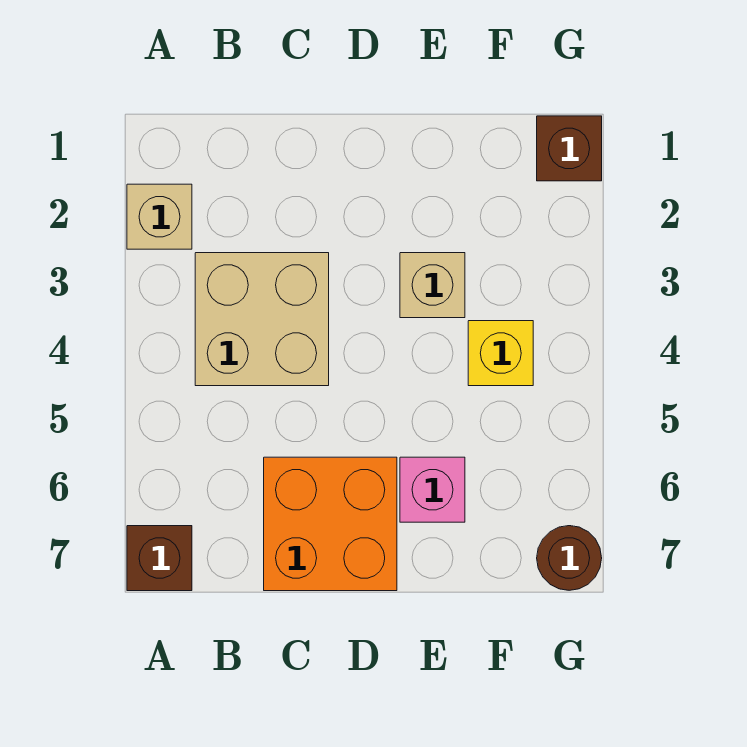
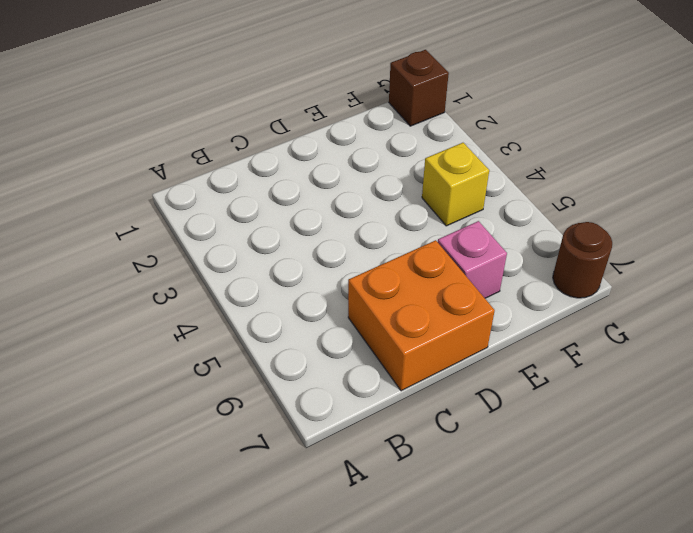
none -> tan 1x1 brick [127,184,192,249]
none -> brown 1x1 brick [127,526,192,591]

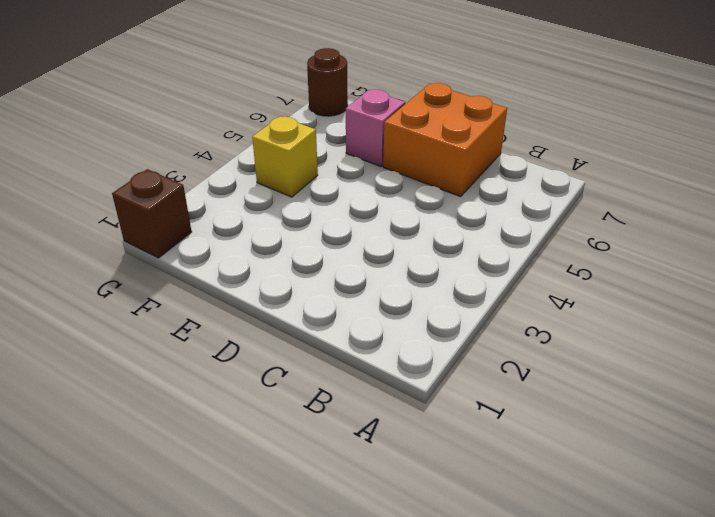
none -> tan 1x1 brick [127,184,192,249]
none -> brown 1x1 brick [127,526,192,591]

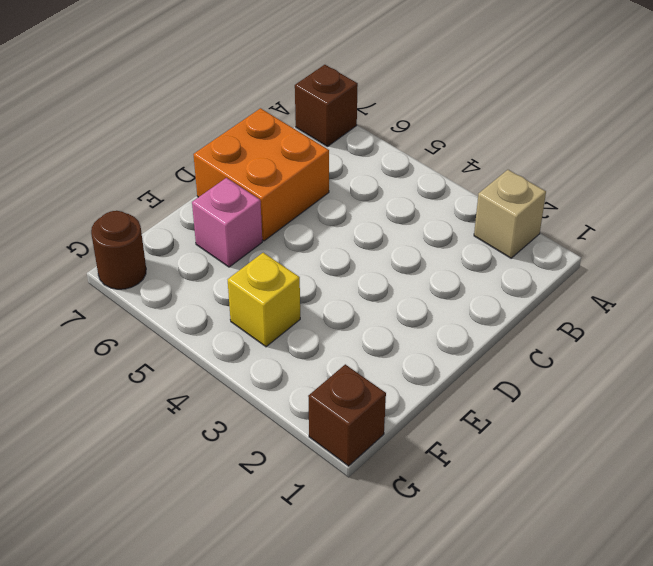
none -> tan 2x2 brick [195,253,329,386]
none -> tan 1x1 brick [400,253,465,318]

